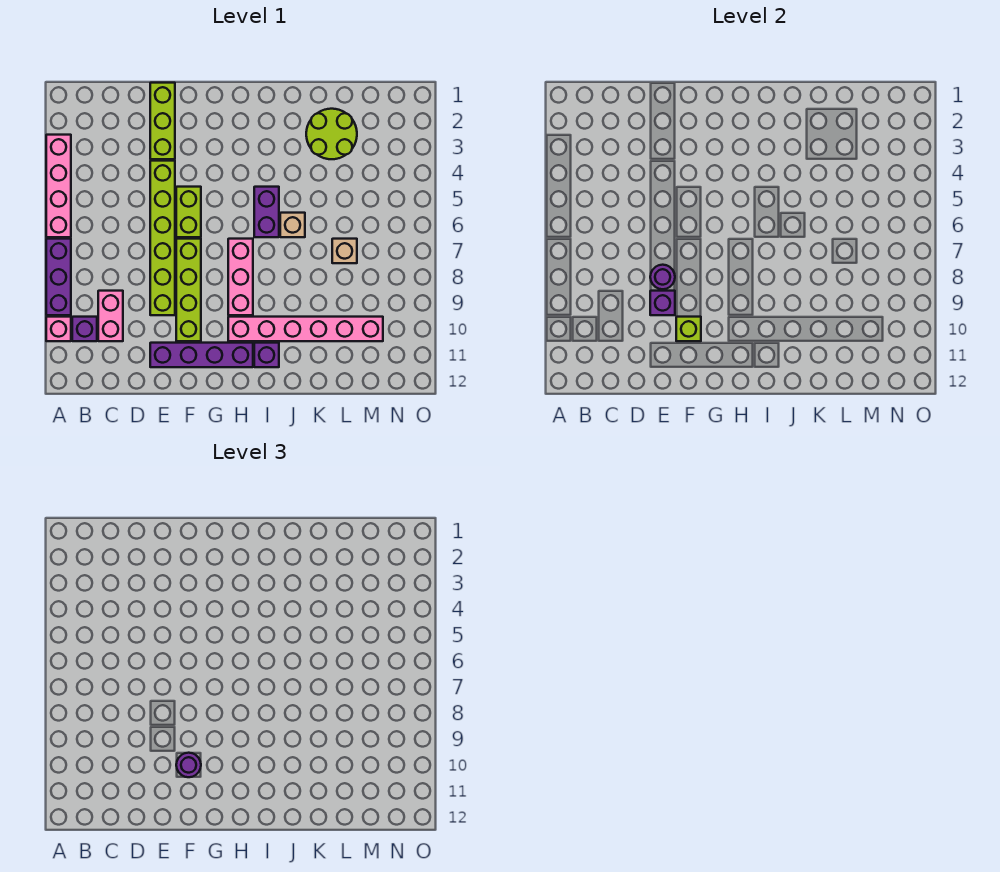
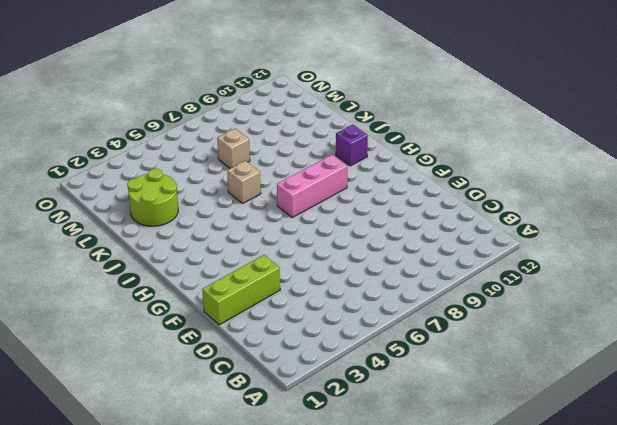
none -> pink 1x4 brick [46,135,71,237]
none -> purple 1x3 brick [46,239,71,315]
none -> pink 1x1 brick [46,317,71,341]

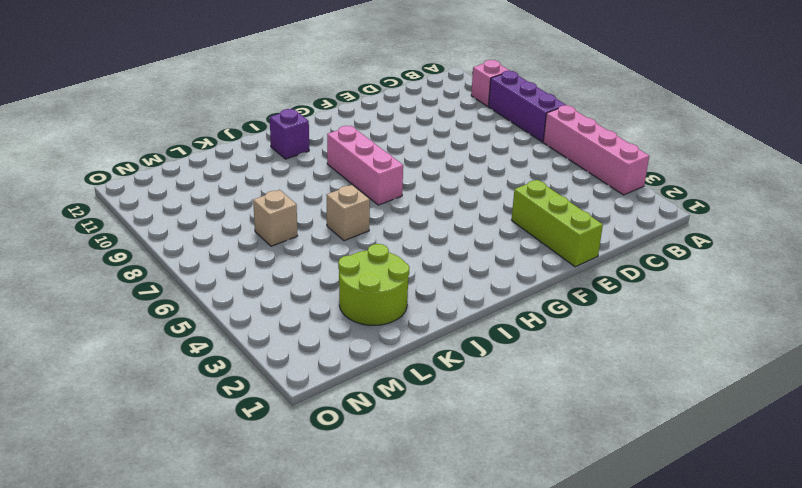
none -> purple 1x1 brick [72,317,97,341]
none -> pink 1x2 brick [98,291,123,341]
none -> lime 1x6 brick [150,161,175,315]

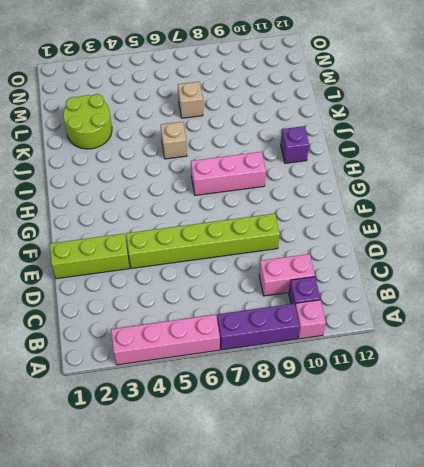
none -> purple 1x4 brick [150,343,253,367]
none -> lime 1x2 brick [176,187,201,237]
none -> lime 1x4 brick [176,239,201,341]

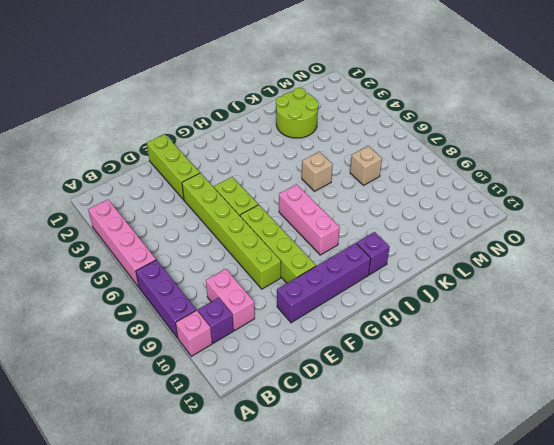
none -> pink 1x6 brick [228,317,383,341]
none -> purple 1x2 brick [254,187,279,237]
none -> purple 1x1 round brick [650,265,675,289]

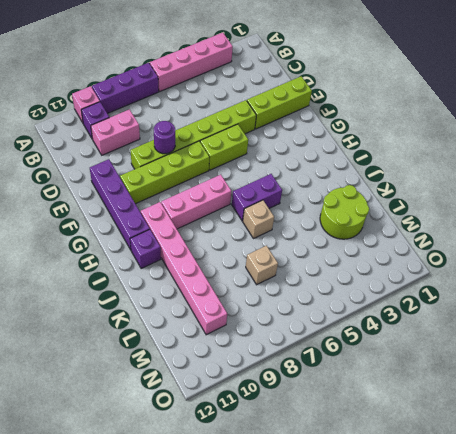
none -> purple 1x1 brick [650,291,675,315]
none -> lime 1x1 brick [676,317,701,341]
none -> purple 1x1 round brick [176,753,201,777]

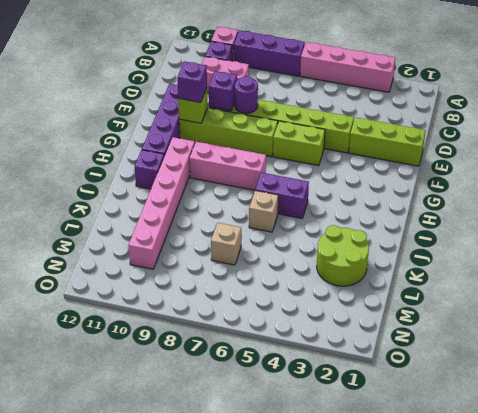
purple 1x1 brick [177,61,207,102] -> purple 1x1 round brick [176,753,201,777]

